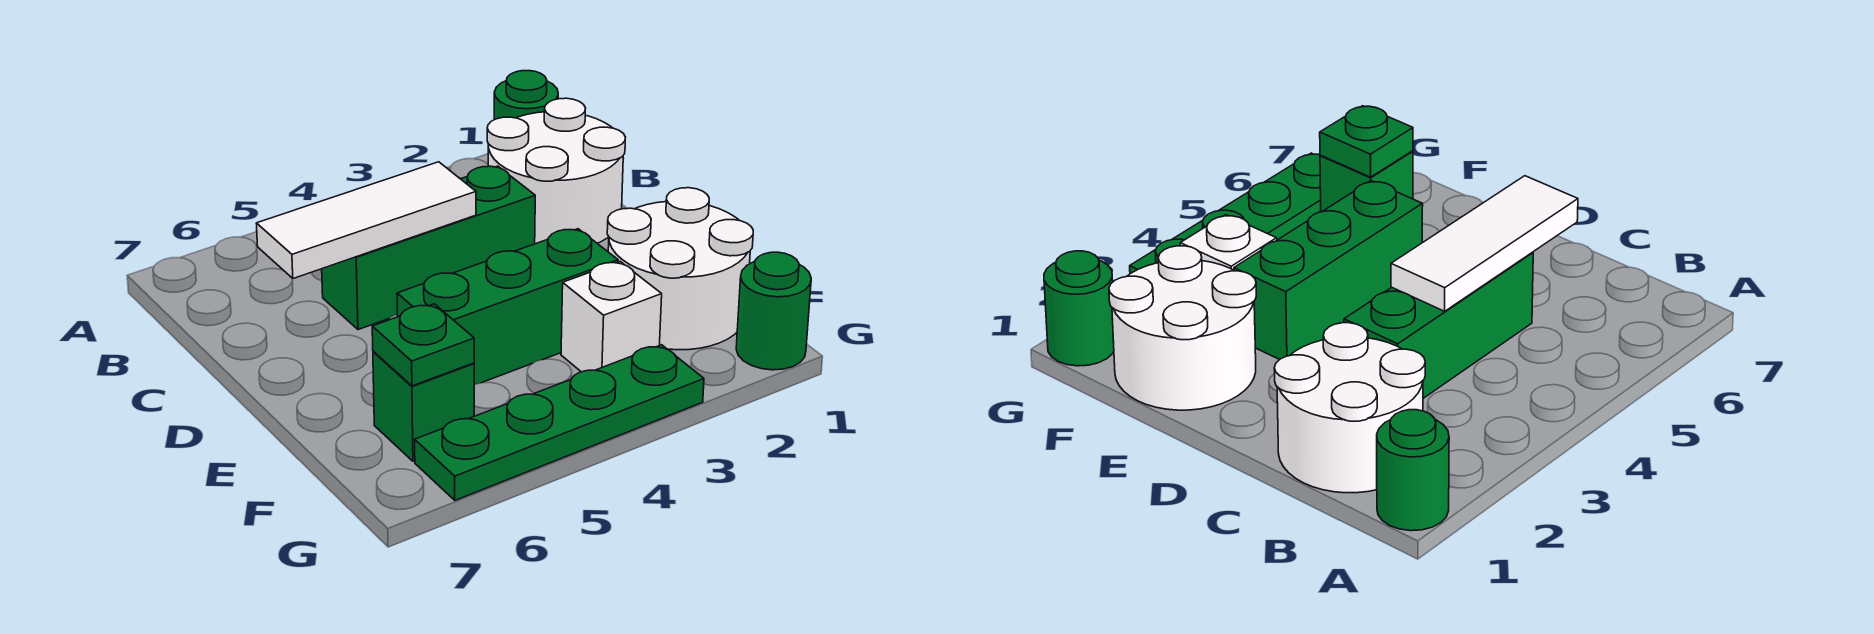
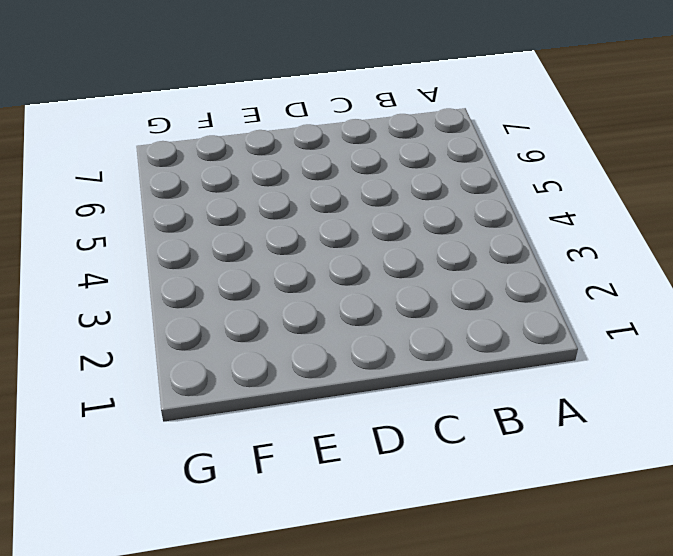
none -> green 1x1 round brick [494,71,558,120]
none -> white 2x2 round brick [487,98,625,244]

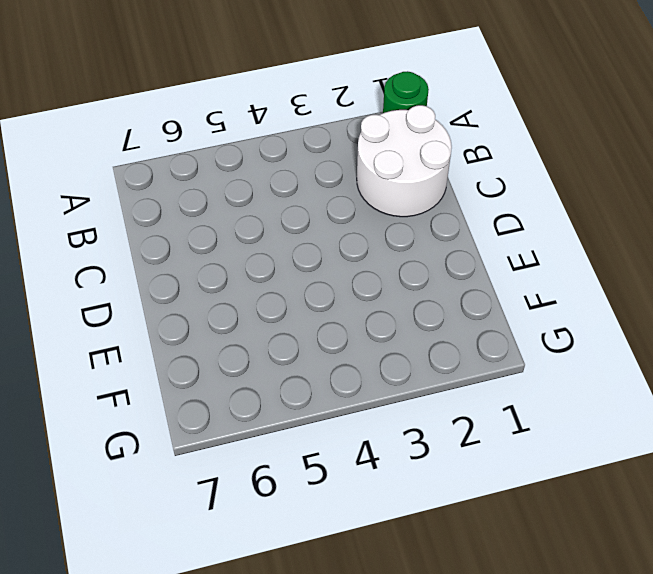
none -> green 1x3 brick [322,166,535,330]
none -> white 2x2 round brick [607,188,753,350]

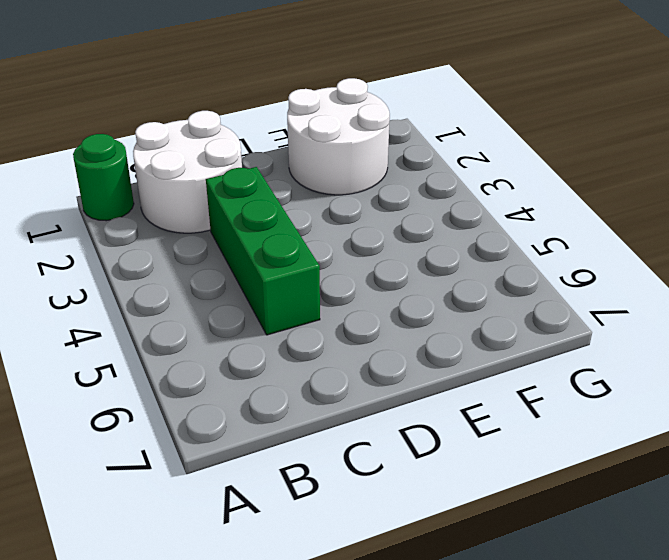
none -> green 1x3 brick [397,229,618,385]
none -> white 1x1 brick [561,262,662,372]

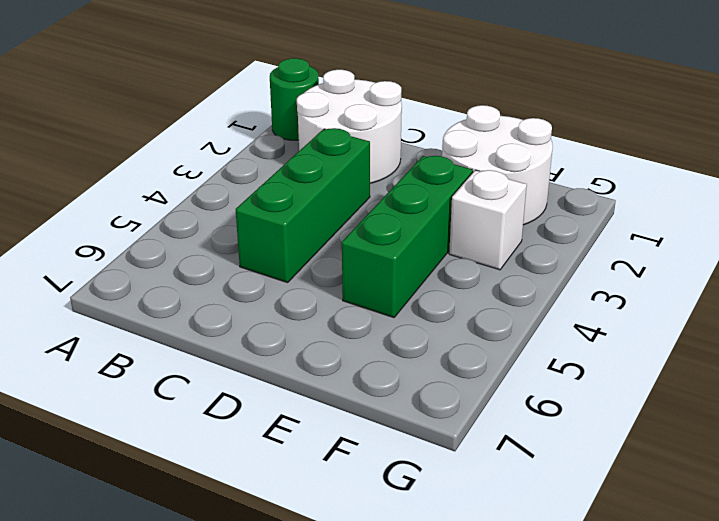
none -> green 1x1 brick [373,351,474,461]
none -> green 1x1 round brick [736,252,811,370]

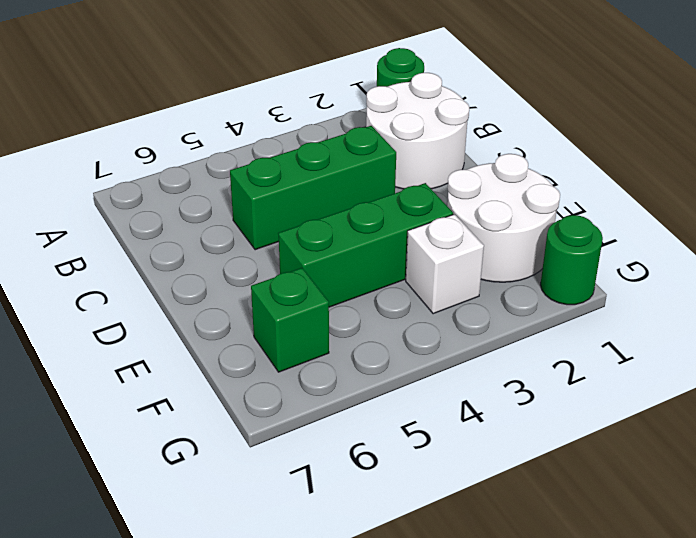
none -> green 1x4 plate [415,345,704,500]
none -> white 1x3 tile [256,162,476,279]

